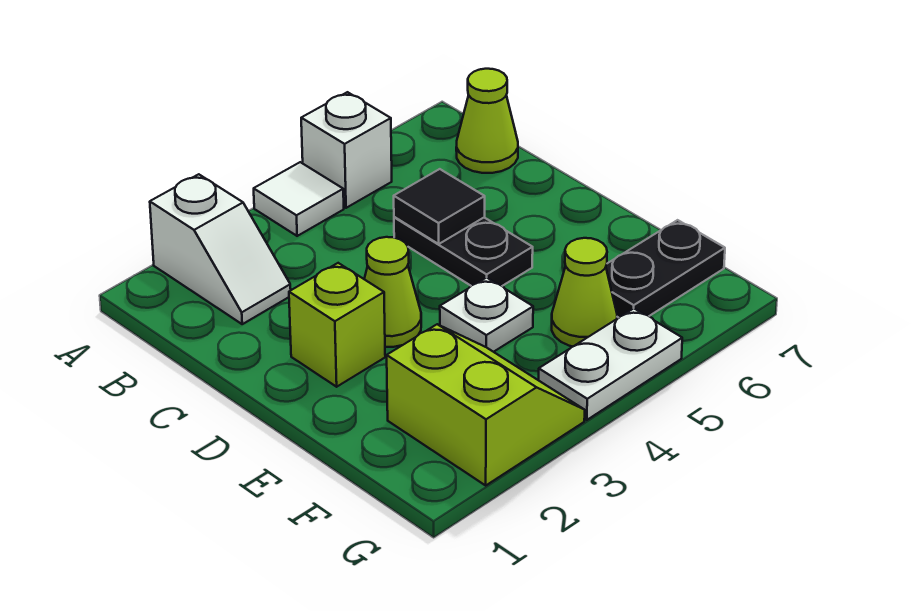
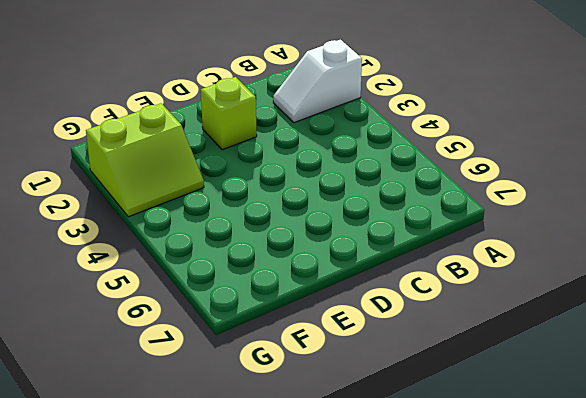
none -> white 1x1 tile [254,162,344,236]
none -> white 1x1 brick [301,92,392,208]
none -> lime 1x1 cone [456,69,518,173]

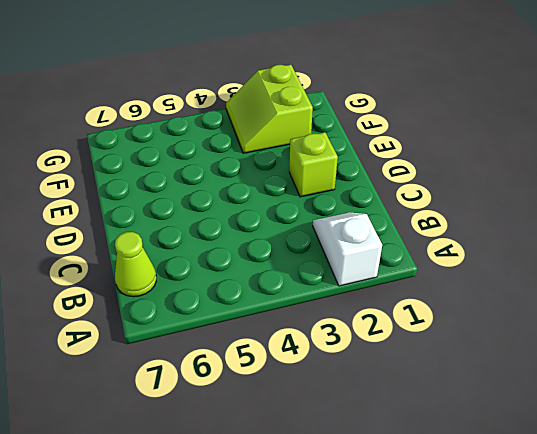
none -> white 1x1 tile [254,162,344,236]
none -> white 1x1 brick [301,92,392,208]
none -> black 1x2 plate [394,217,533,286]

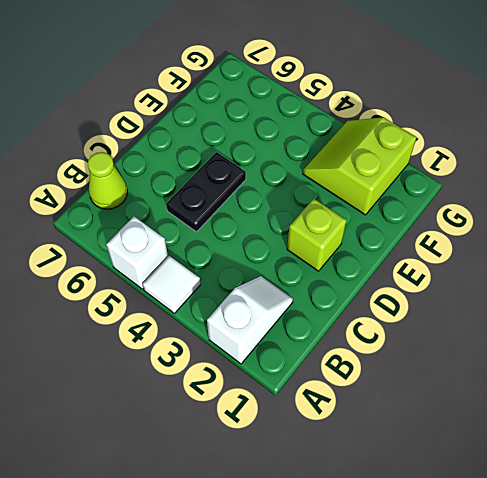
none -> lime 1x1 cone [364,237,421,347]
none -> white 1x1 plate [440,278,533,352]
none -> lime 1x1 cone [552,238,617,346]

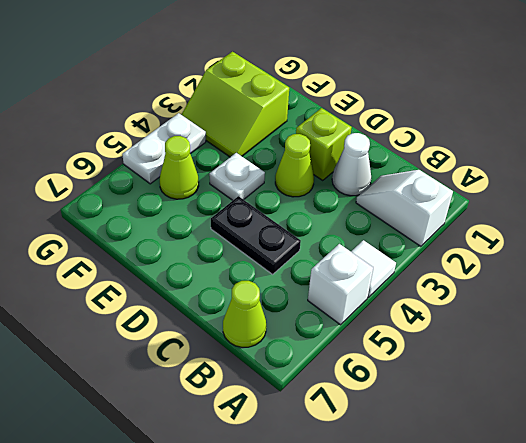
white 1x1 cone [332,133,371,196] -> none
none -> black 1x2 plate [606,220,725,318]
none -> black 1x1 tile [394,169,485,244]

